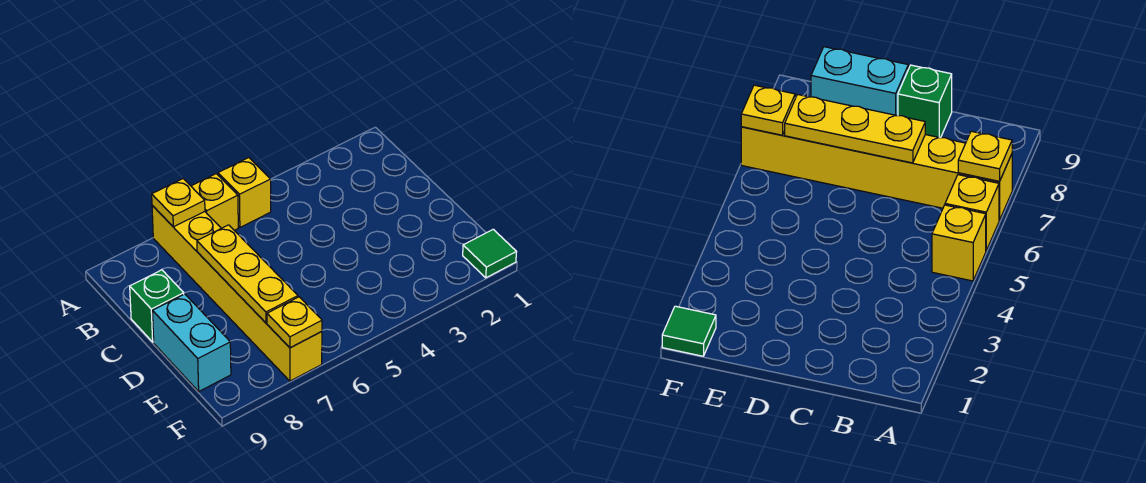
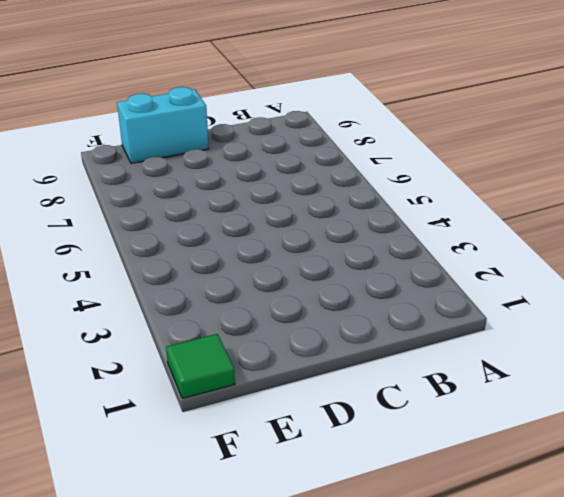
none -> yellow 1x1 brick [218,158,271,227]
none -> yellow 1x1 brick [191,174,238,230]

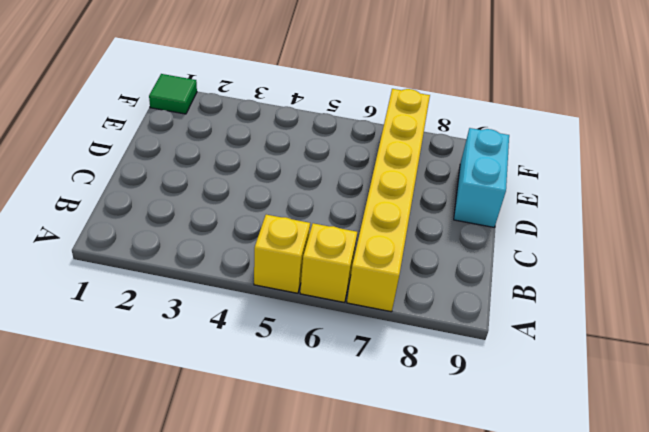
none -> green 1x1 brick [130,270,184,342]
none -> yellow 1x1 plate [152,179,205,227]

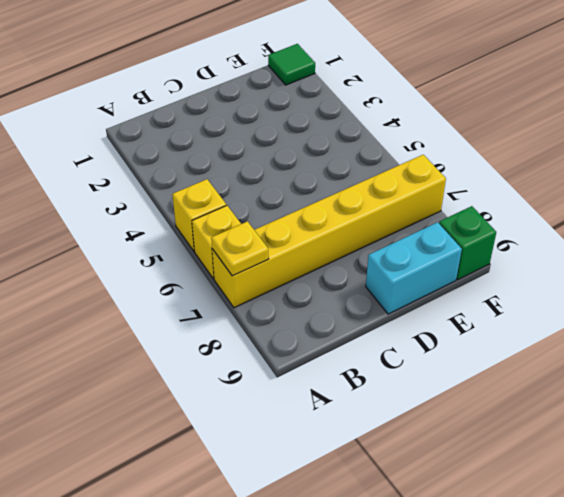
green 1x1 brick [439,206,496,280] -> green 1x1 brick moved to [130,270,184,342]
none -> yellow 1x3 plate [197,225,298,323]
none -> yellow 1x1 plate [267,297,322,348]

